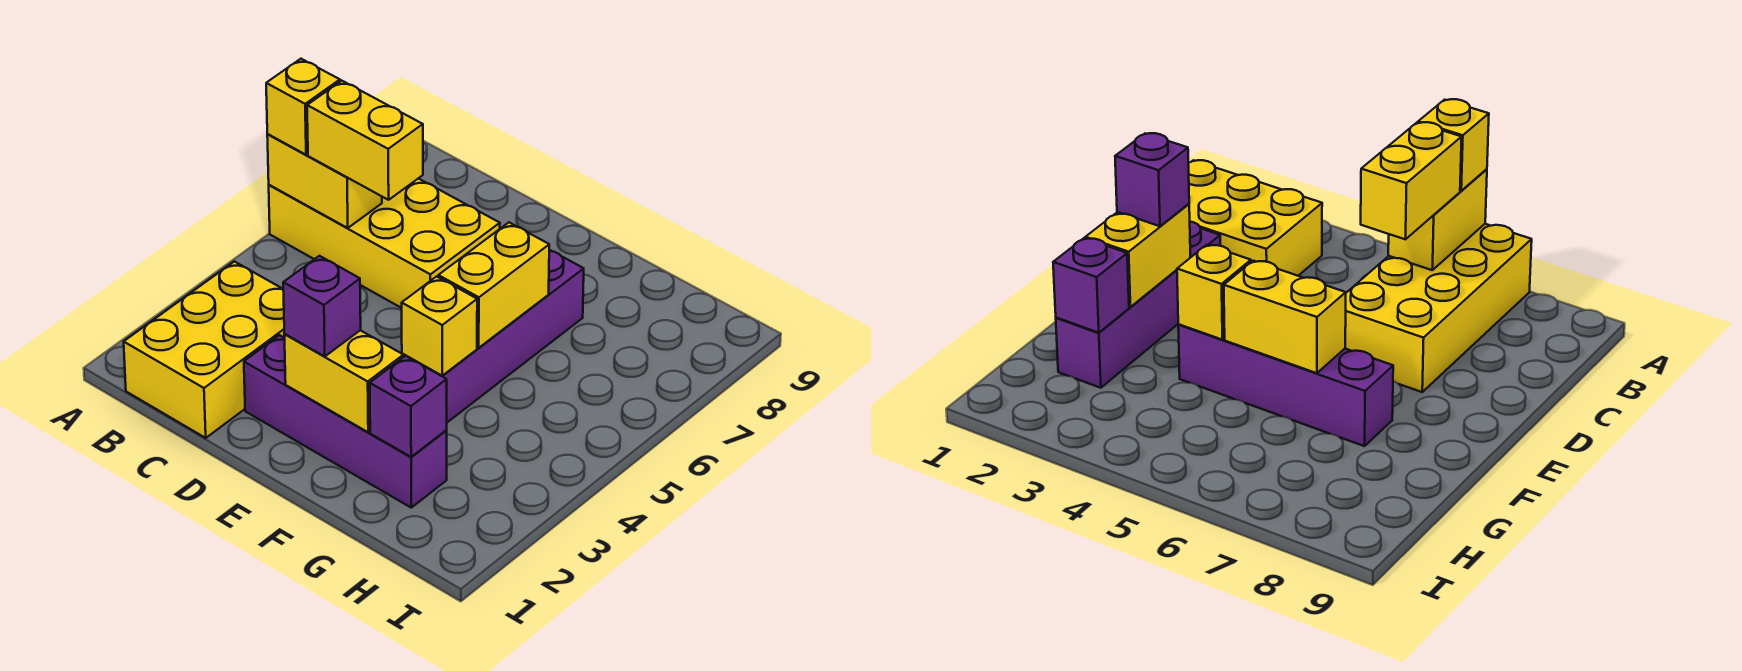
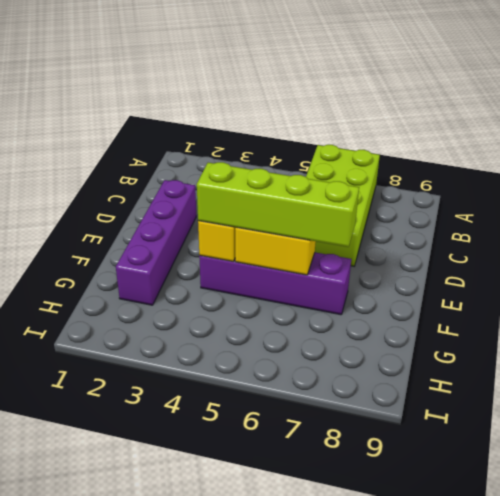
lime 2x4 brick [306,145,380,266] -> yellow 2x4 brick [269,178,500,308]
lime 1x4 brick [197,162,359,247] -> none
none -> yellow 2x3 brick [124,261,285,438]
none -> yellow 1x2 brick [267,134,382,228]
none -> yellow 1x2 brick [284,330,403,432]

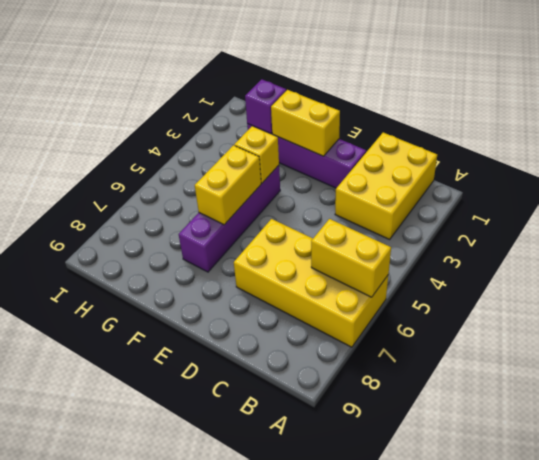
none -> yellow 1x1 brick [266,59,340,155]
none -> yellow 1x2 brick [307,81,423,200]
none -> purple 1x1 brick [283,256,361,356]

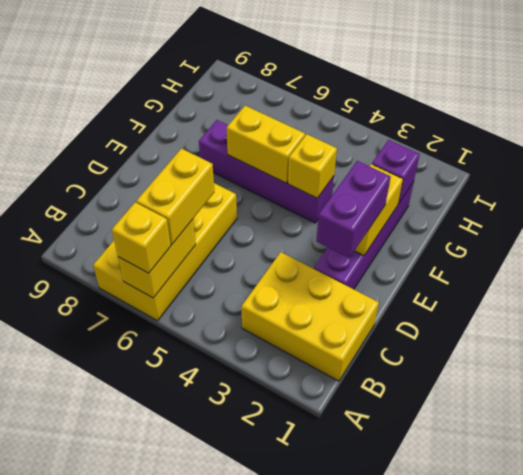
purple 1x2 brick [316,161,391,258] -> purple 1x1 brick [283,256,361,356]

